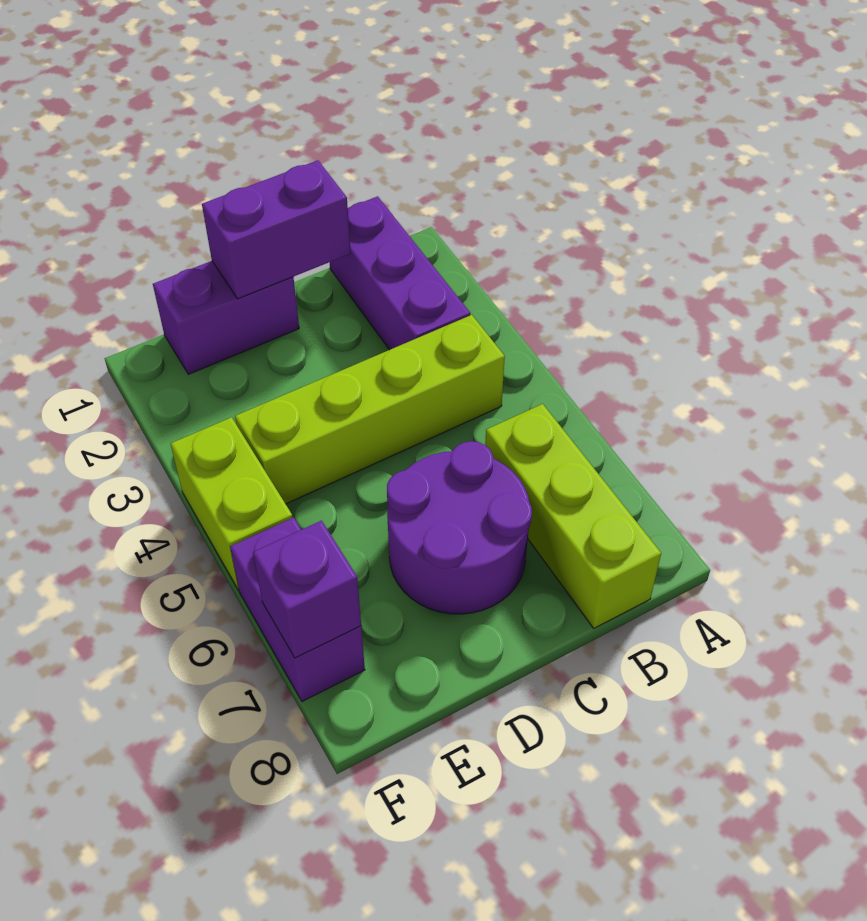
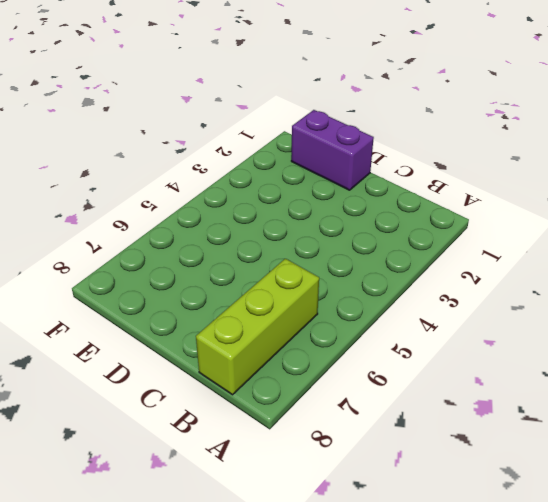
none -> purple 1x3 brick [330,196,470,350]
none -> lime 1x4 brick [235,315,505,504]

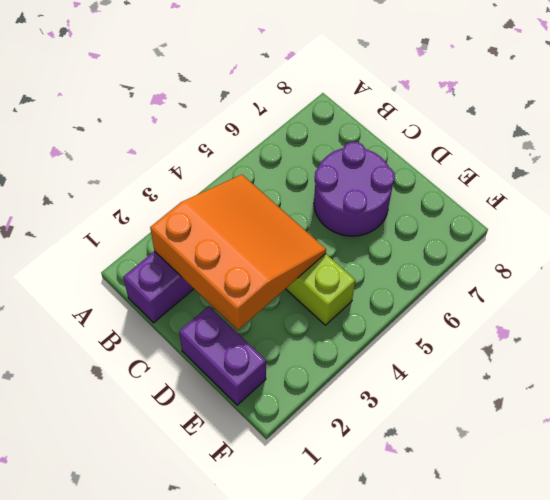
orange 3x3 slope [150,175,326,330] -> none
none -> lime 1x3 brick [485,404,661,628]
none -> lime 1x2 brick [171,417,293,590]

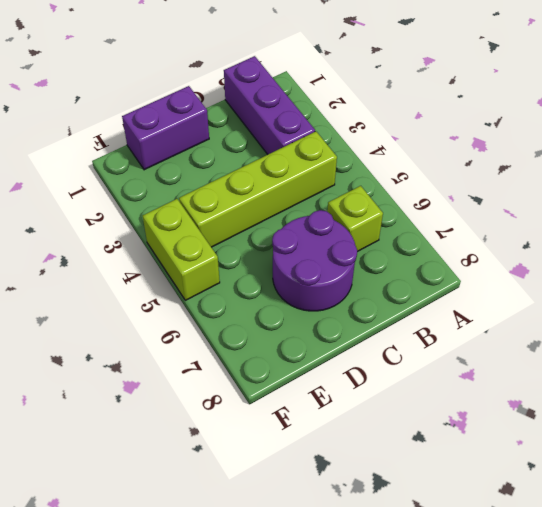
lime 1x1 brick [327,186,383,252] -> lime 1x3 brick [485,404,661,628]
none -> purple 1x2 brick [230,517,365,702]
none -> purple 1x2 brick [202,160,351,299]

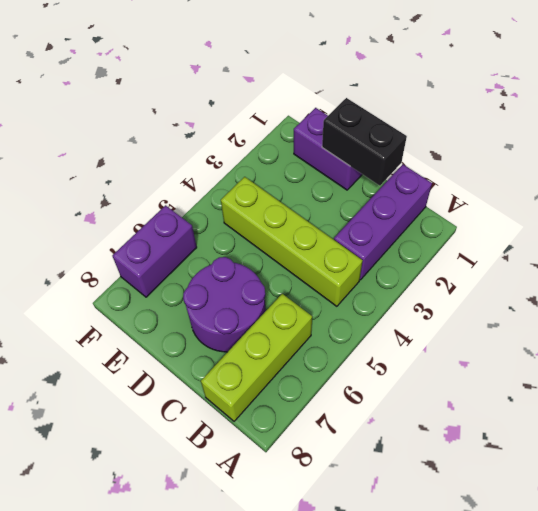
black 1x2 brick [322,98,407,186] -> purple 1x2 brick [202,160,351,299]
none -> lime 1x2 brick [171,417,293,590]
none -> purple 1x1 brick [253,521,361,658]

